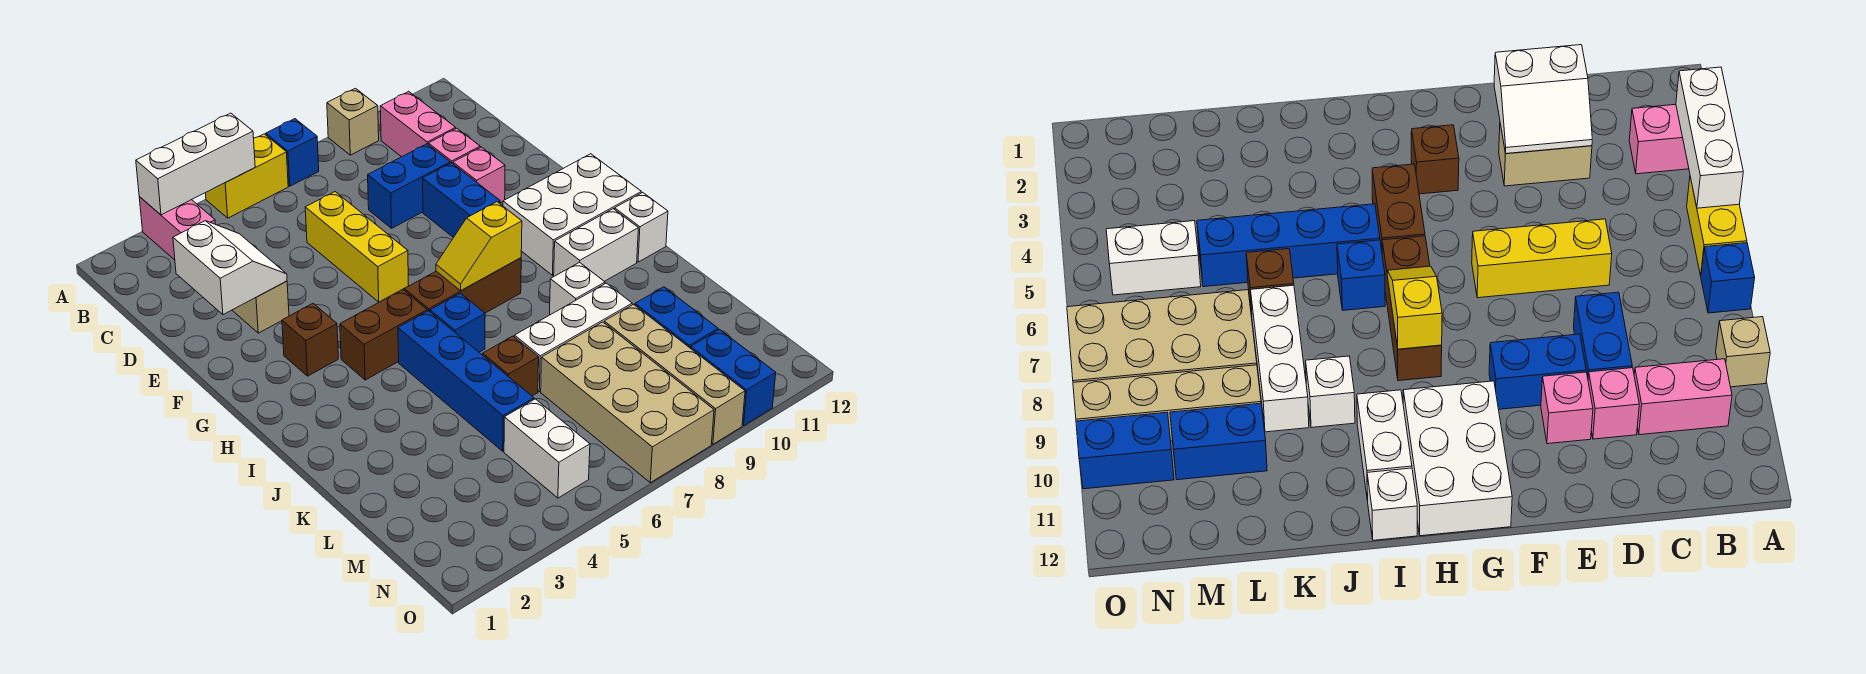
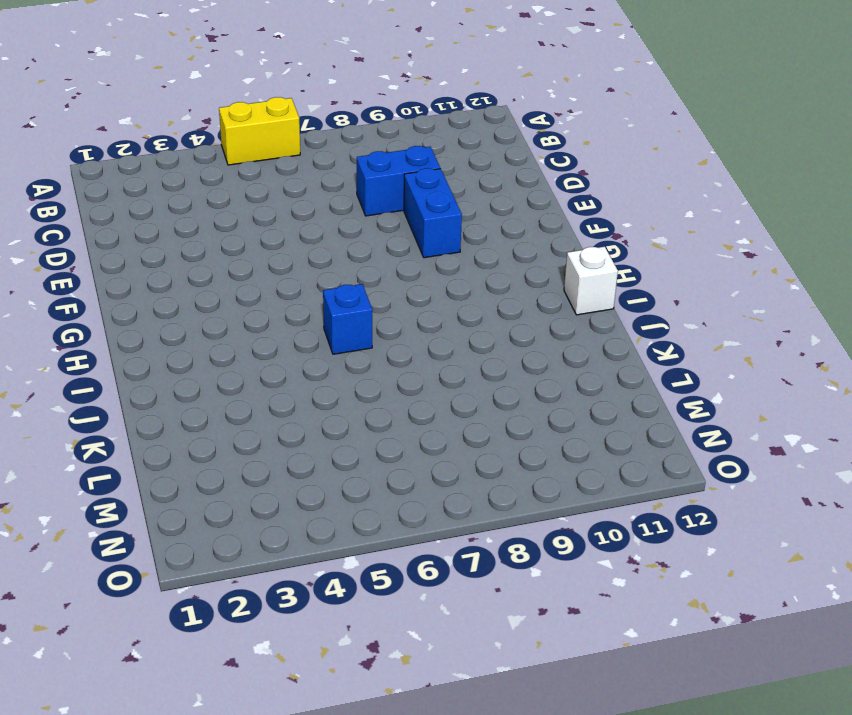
none -> pink 1x2 brick [139,197,215,260]
none -> blue 1x1 brick [266,119,319,186]
none -> tan 1x1 brick [327,88,379,155]
none -> pink 1x2 brick [380,91,456,157]

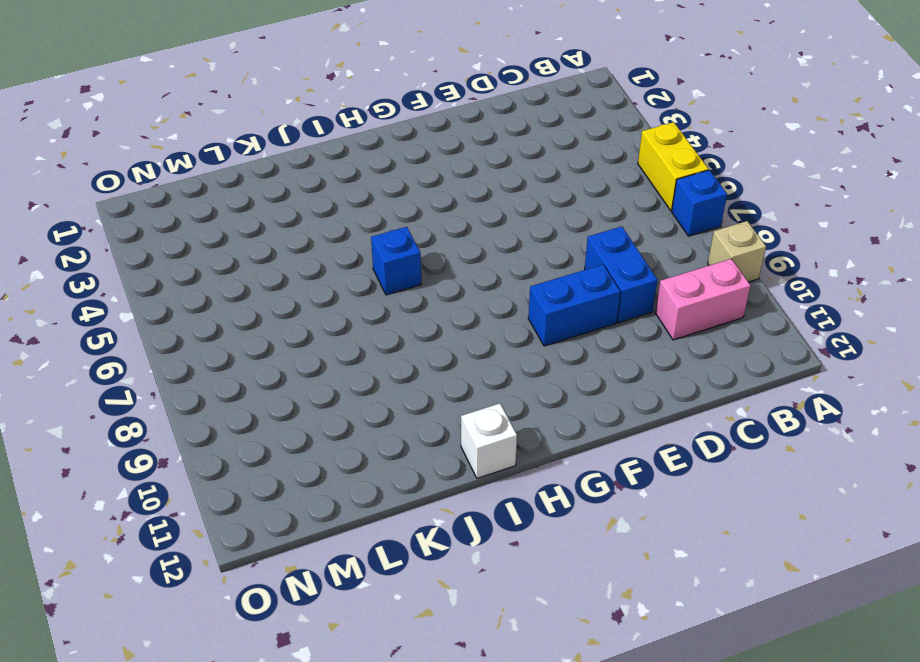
none -> pink 1x2 brick [139,197,215,260]
none -> tan 1x2 brick [232,281,289,333]
none -> yellow 1x3 brick [305,192,409,302]
none -> pink 1x1 brick [428,128,480,164]

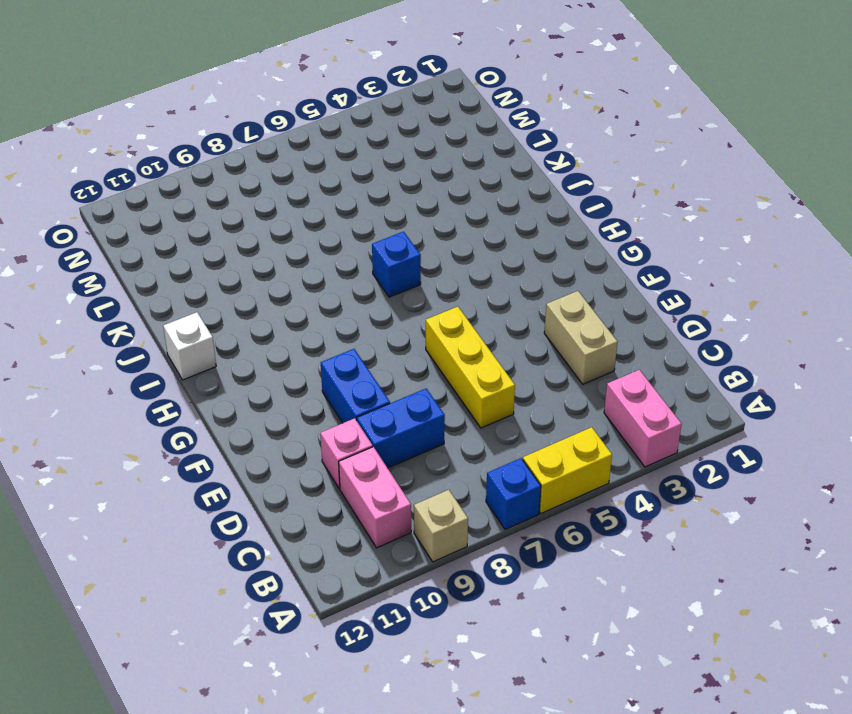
none -> pink 1x1 brick [453,147,505,203]
none -> brown 1x1 brick [282,304,338,376]
none -> white 2x3 brick [503,154,641,275]
none -> brown 1x2 brick [340,289,427,380]

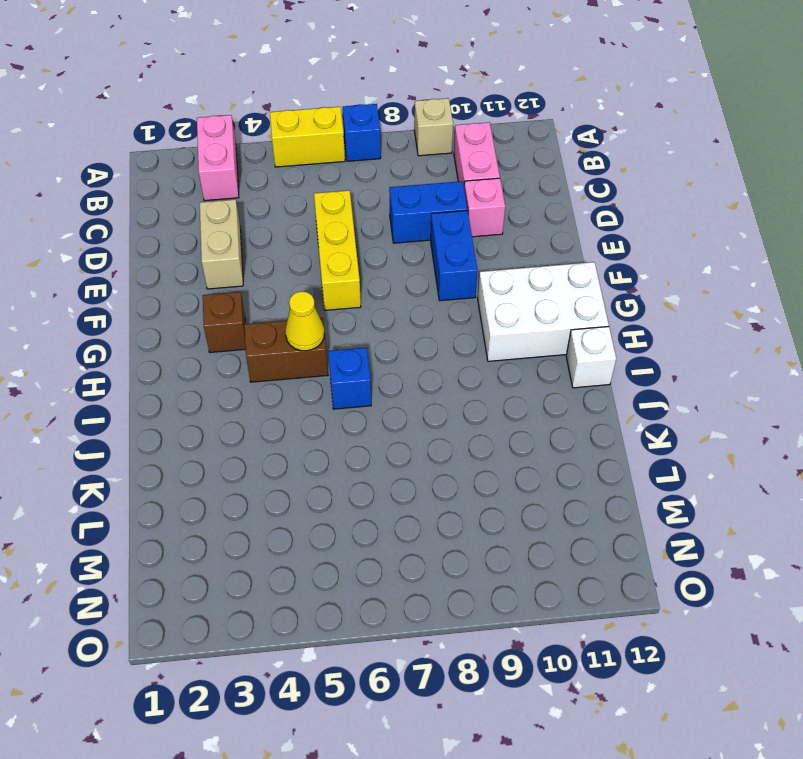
yellow 1x1 cone [285,291,325,351] -> none
none -> pink 1x1 brick [453,147,505,203]
none -> brown 1x3 brick [404,258,521,313]
none -> blue 1x4 brick [398,311,534,451]
none -> white 1x2 brick [554,209,638,281]

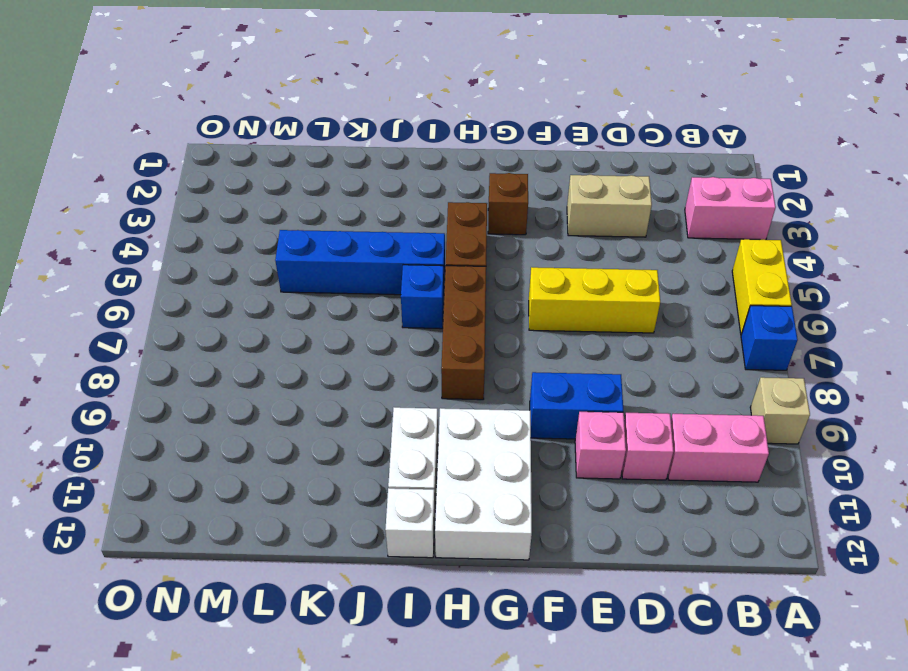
none -> blue 1x2 brick [368,144,450,228]
none -> white 1x1 brick [550,262,605,315]
none -> brown 1x1 brick [483,336,539,396]
none -> white 1x3 brick [515,283,632,392]

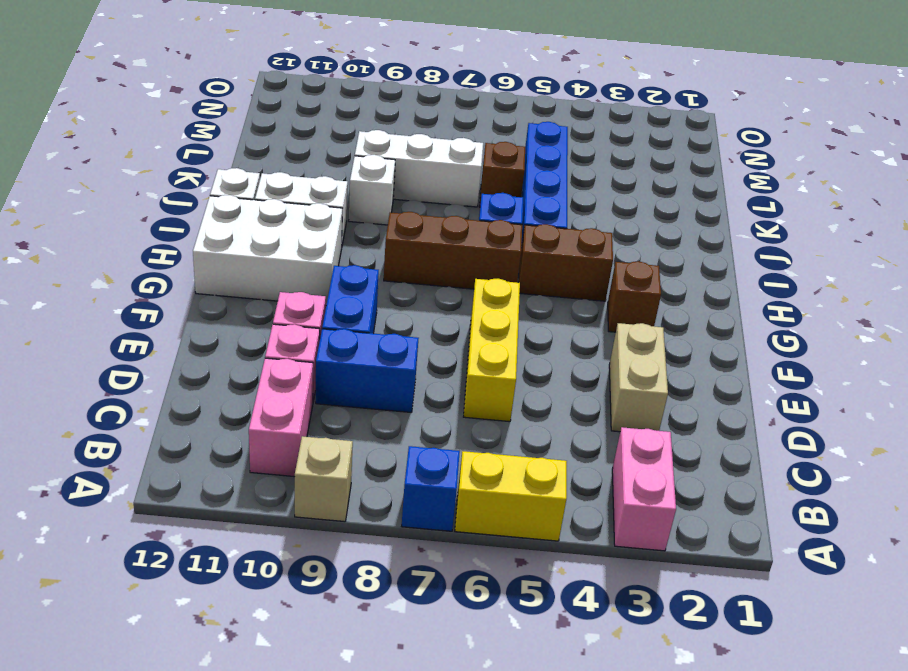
none -> tan 2x4 brick [541,322,714,483]
none -> tan 1x4 brick [604,304,745,444]
none -> blue 1x2 brick [635,287,718,348]
none -> white 1x2 brick [504,399,590,498]

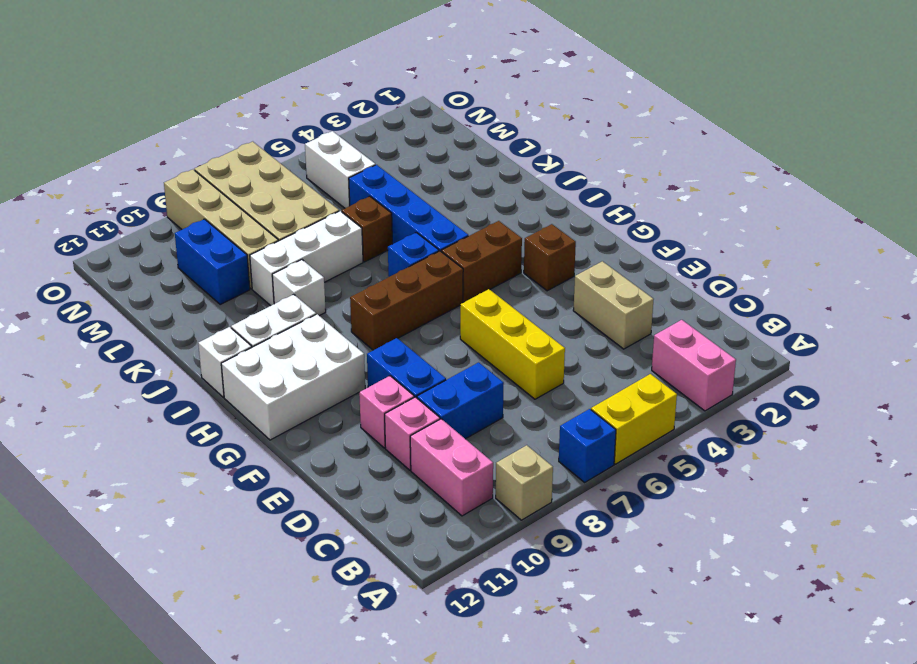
none -> blue 1x2 brick [691,330,776,425]
none -> white 1x3 brick [136,113,255,215]
none -> white 2x2 slope [173,221,287,315]
none -> yellow 1x2 slope [436,202,522,291]

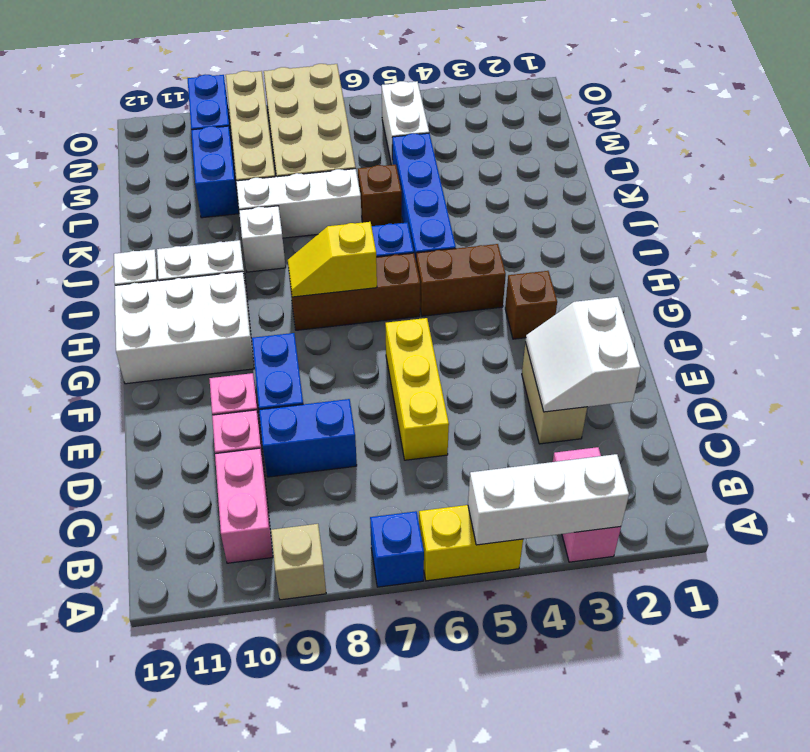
yellow 1x2 slope [288,222,377,297] -> yellow 1x2 slope turned to [436,202,522,291]

